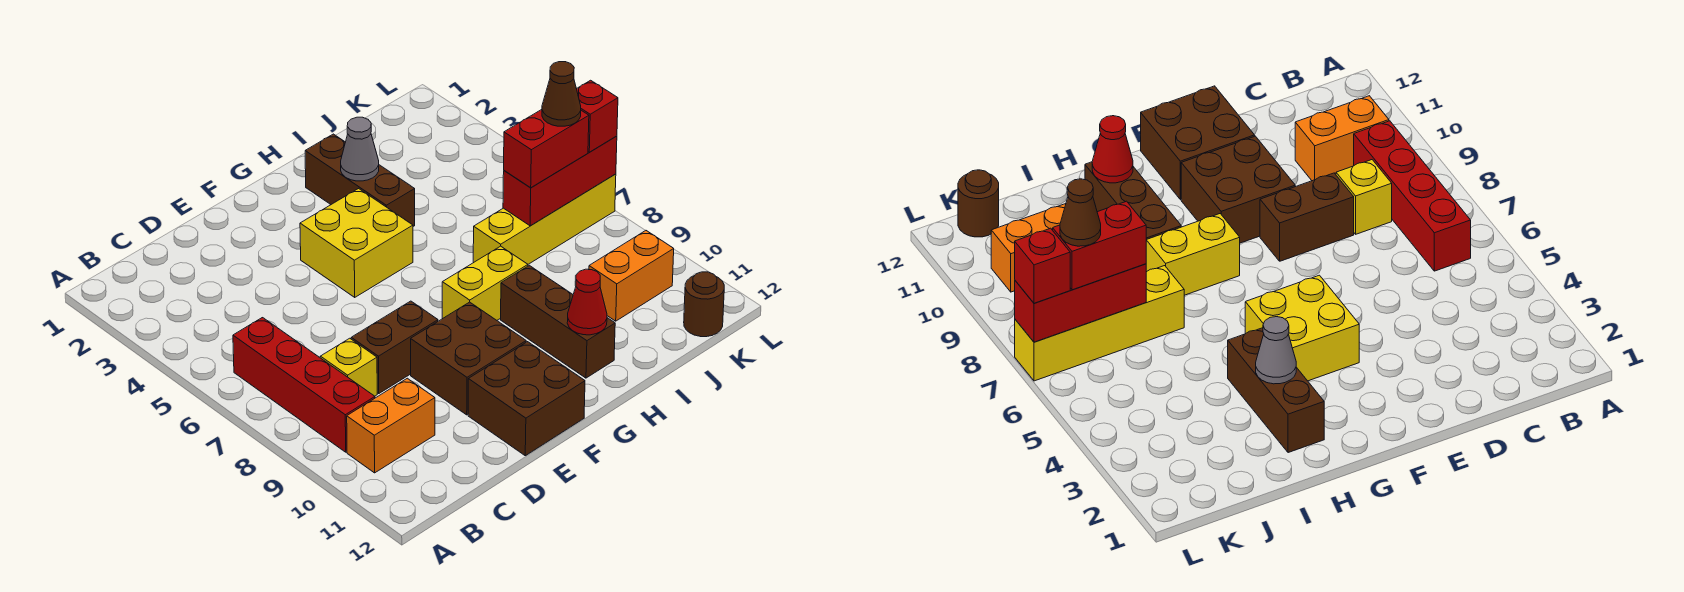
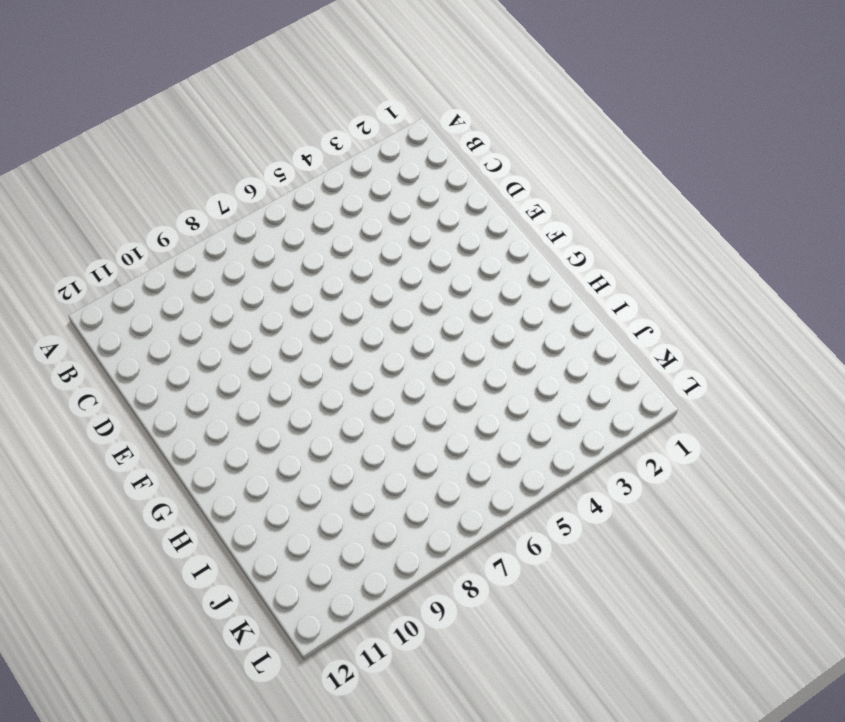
none -> red 1x4 brick [233,318,375,452]
none -> orange 1x2 brick [347,378,435,473]
none -> yellow 1x1 brick [320,338,377,396]

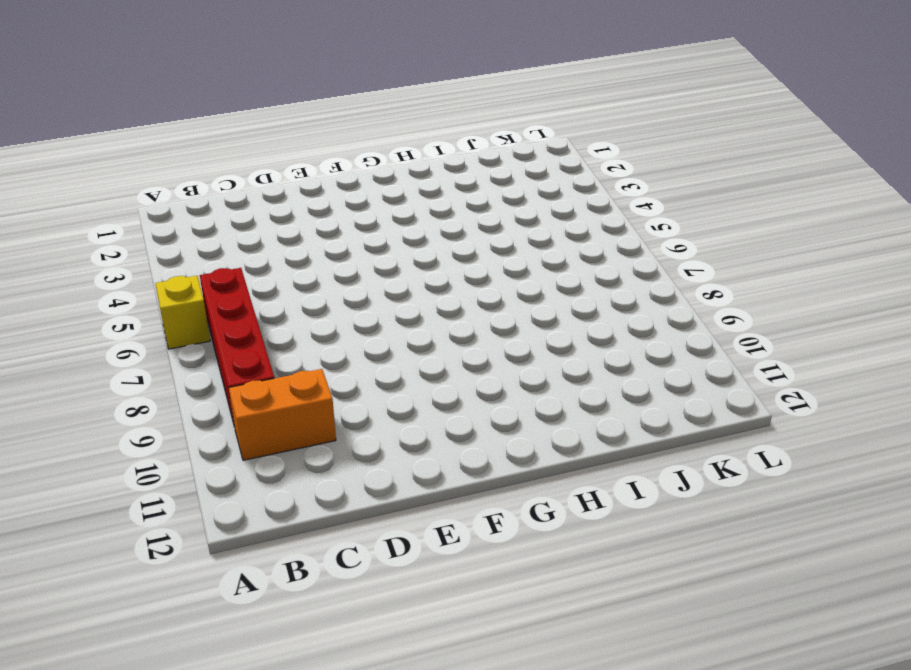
yellow 1x1 brick [155,276,210,349] -> yellow 1x1 brick moved to [320,338,377,396]
none -> brown 1x2 brick [351,301,438,393]
none -> brown 2x2 brick [411,302,526,415]
none -> brown 2x2 brick [468,342,585,456]

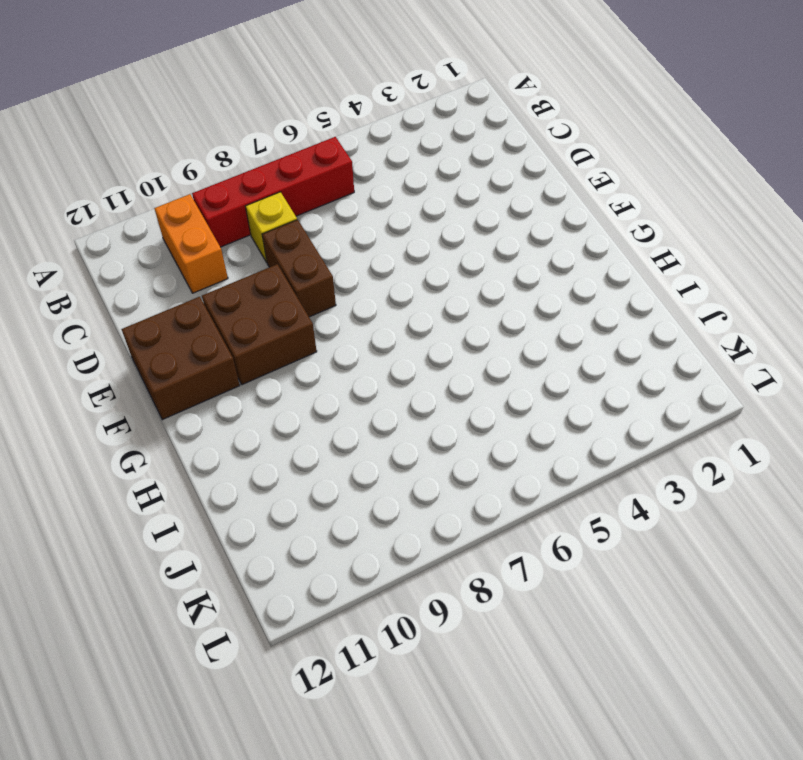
none -> yellow 2x2 brick [300,189,413,297]
none -> yellow 1x2 brick [442,246,528,320]
none -> brown 1x3 brick [305,134,415,226]

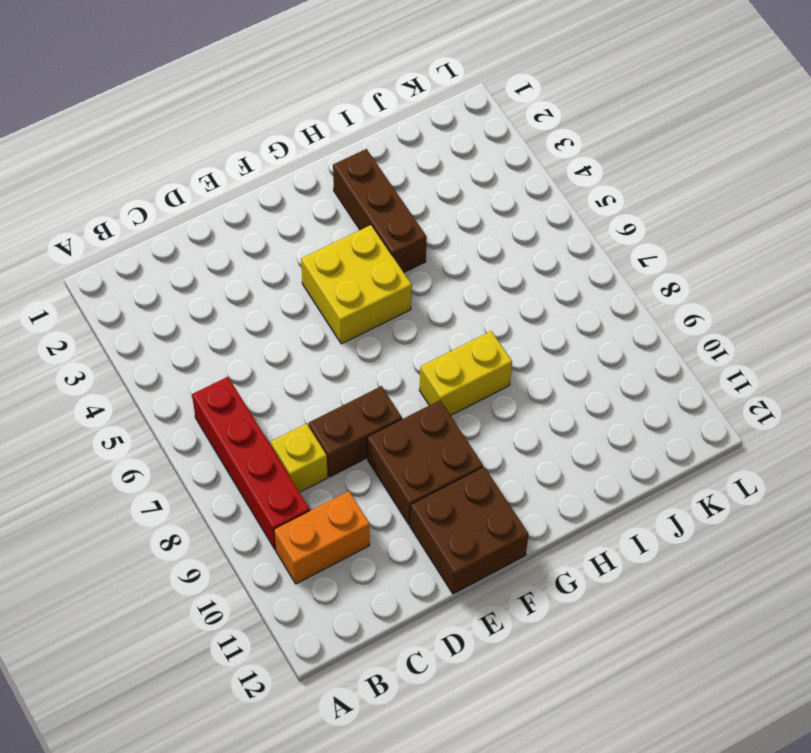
none -> brown 1x3 brick [501,265,615,378]
none -> yellow 1x4 brick [473,174,616,264]
none -> orange 1x2 brick [589,230,674,321]

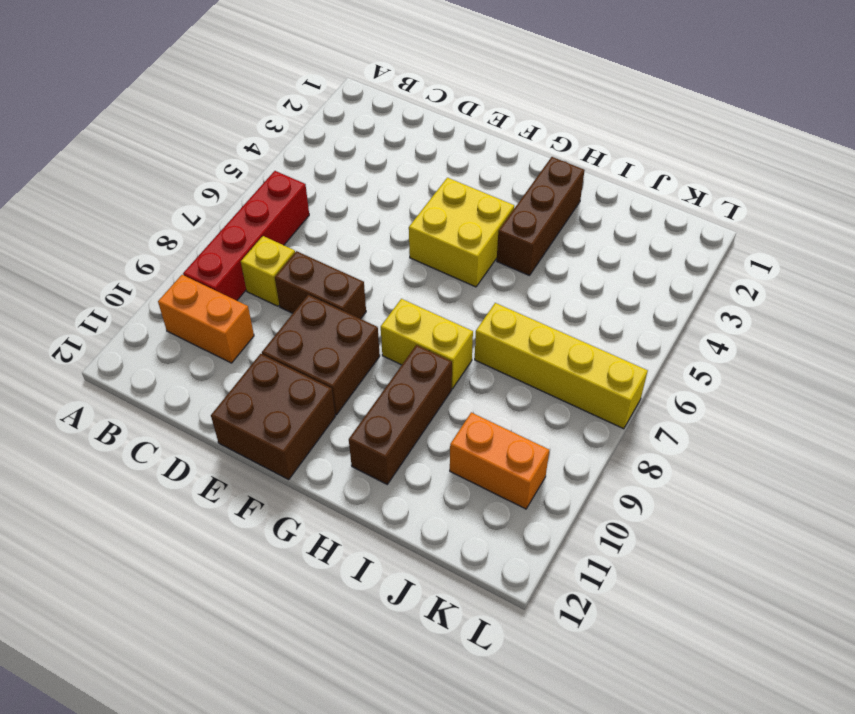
none -> brown 1x1 round brick [684,272,724,337]
none -> grey 1x1 cone [341,117,379,181]
none -> red 1x1 cone [567,269,607,335]

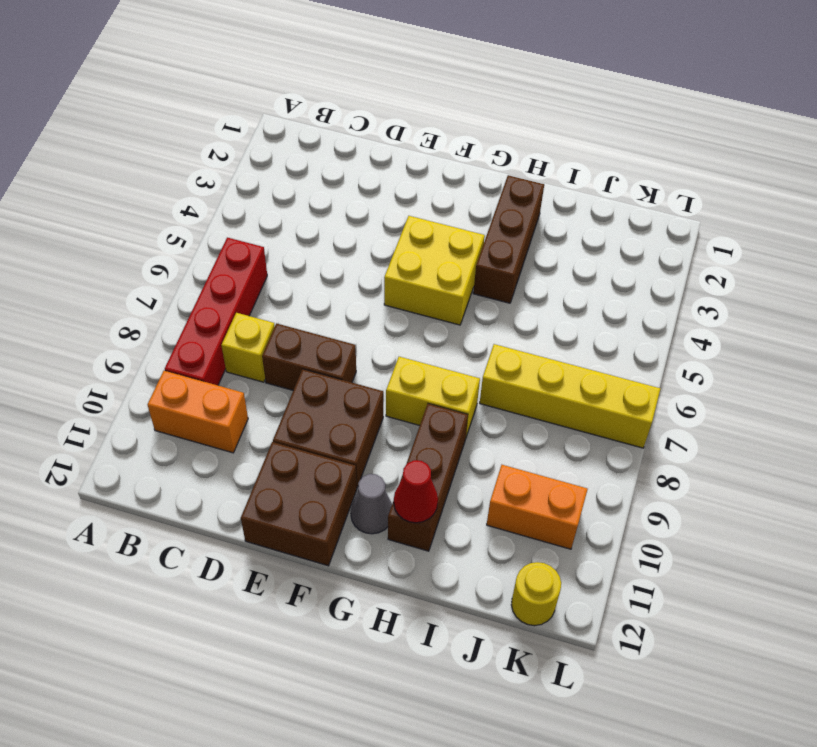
grey 1x1 cone [351,474,392,534] -> grey 1x1 cone moved to [341,117,379,181]
yellow 1x1 round brick [511,562,561,626] -> brown 1x1 round brick [684,272,724,337]
none -> red 1x3 brick [503,136,617,226]
none -> red 1x2 brick [504,110,589,188]
none -> red 1x1 brick [577,80,618,152]

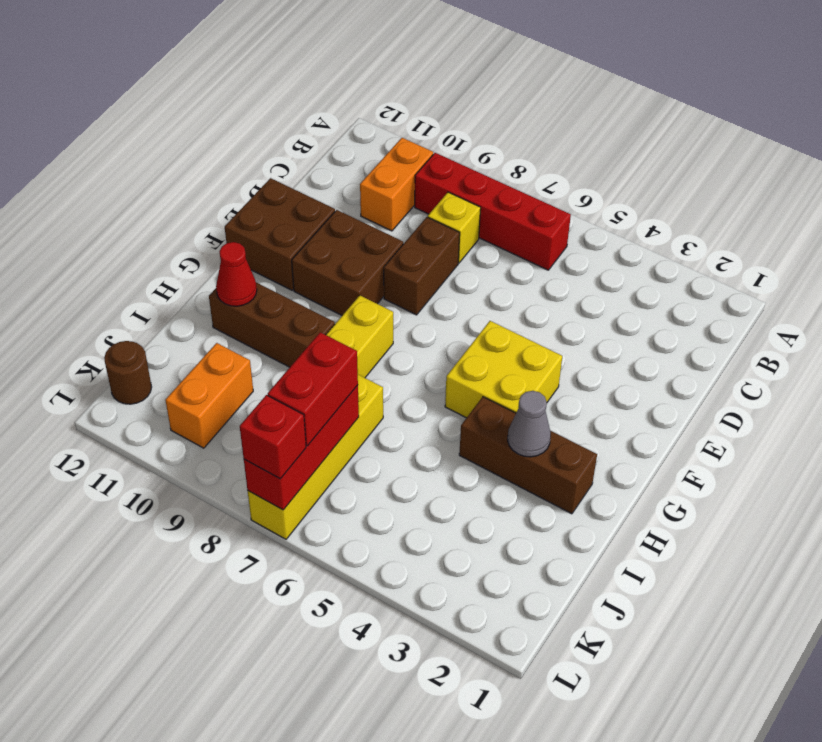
none -> brown 1x1 cone [542,62,581,126]

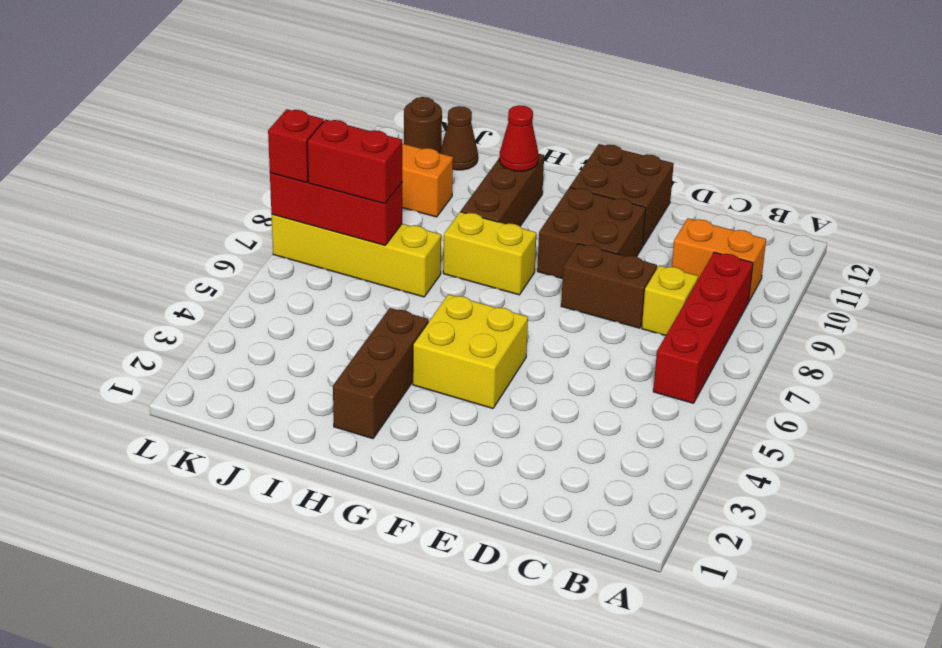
brown 1x1 cone [440,106,478,170] -> brown 1x1 cone moved to [542,62,581,126]
none -> grey 1x1 cone [341,117,379,181]

